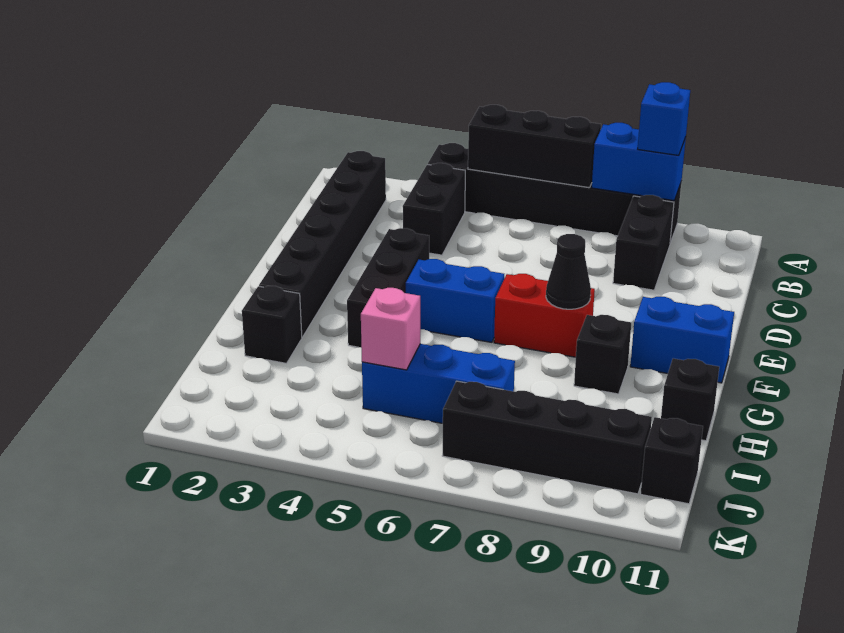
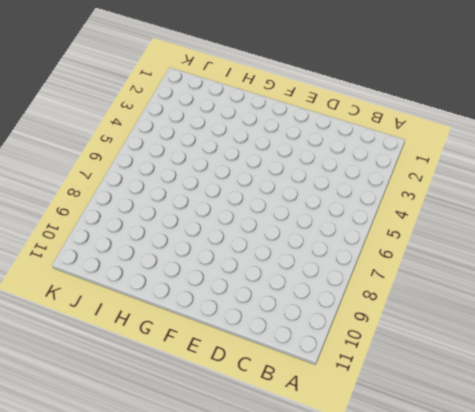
none -> black 1x6 brick [428,143,681,243]
none -> black 1x6 brick [259,151,386,337]
none -> black 1x2 brick [403,163,465,255]

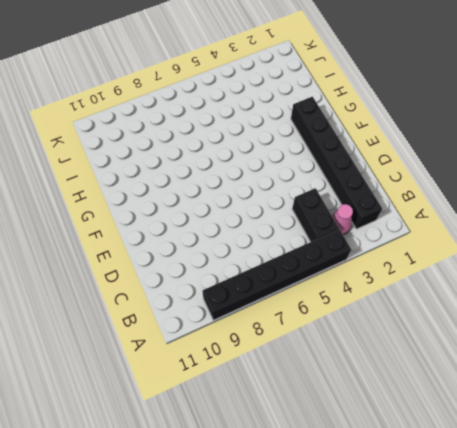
pink 1x1 cone [332,204,353,235] -> none
none -> black 1x2 brick [613,195,674,290]
none -> black 1x3 brick [347,228,429,347]
none -> blue 1x2 brick [406,259,504,342]

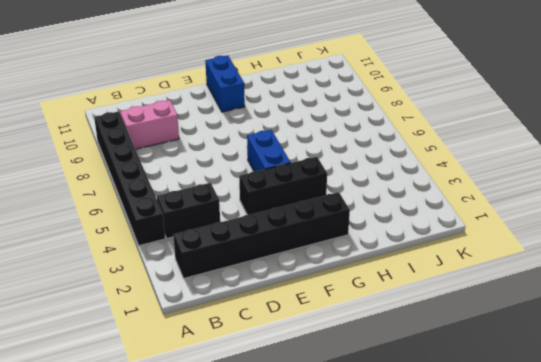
pink 1x2 brick [120,100,179,149] -> black 1x2 brick [613,195,674,290]
none -> red 1x2 brick [494,274,595,357]
none -> black 1x1 brick [574,315,631,394]
none -> black 1x1 brick [242,286,302,363]

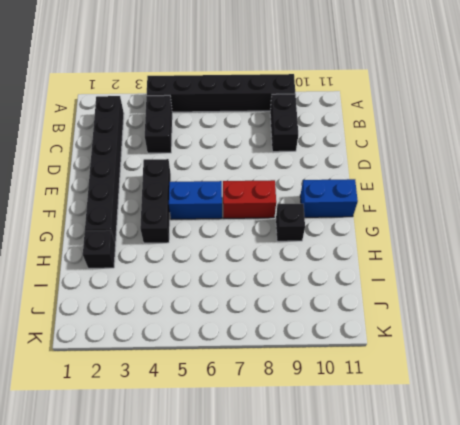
none -> black 1x1 brick [661,358,719,441]
none -> blue 1x3 brick [362,344,515,423]
none -> black 1x4 brick [442,381,652,494]

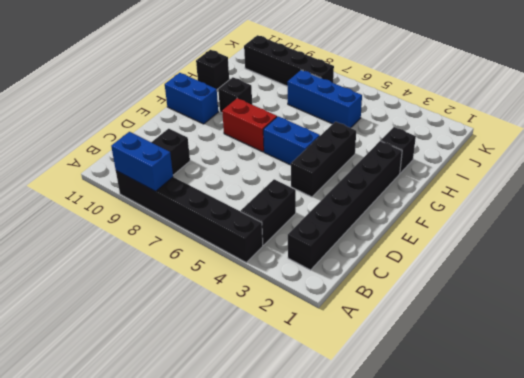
none -> black 1x1 brick [641,417,703,504]
none -> black 1x3 brick [468,105,601,188]
none -> black 1x1 cone [546,234,591,309]

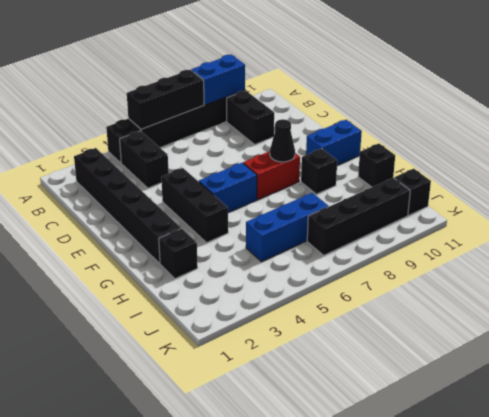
none -> pink 1x1 brick [361,288,420,370]
none -> blue 1x1 brick [638,82,690,155]

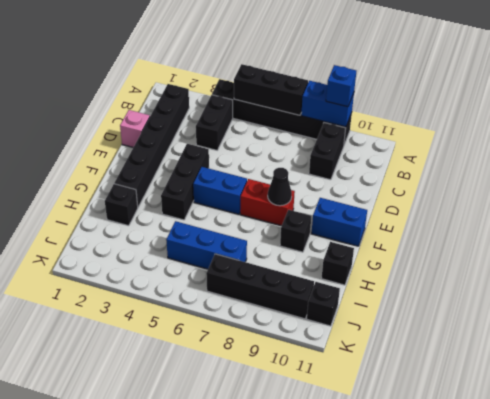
pink 1x1 brick [120,110,150,147] -> pink 1x1 brick moved to [361,288,420,370]

